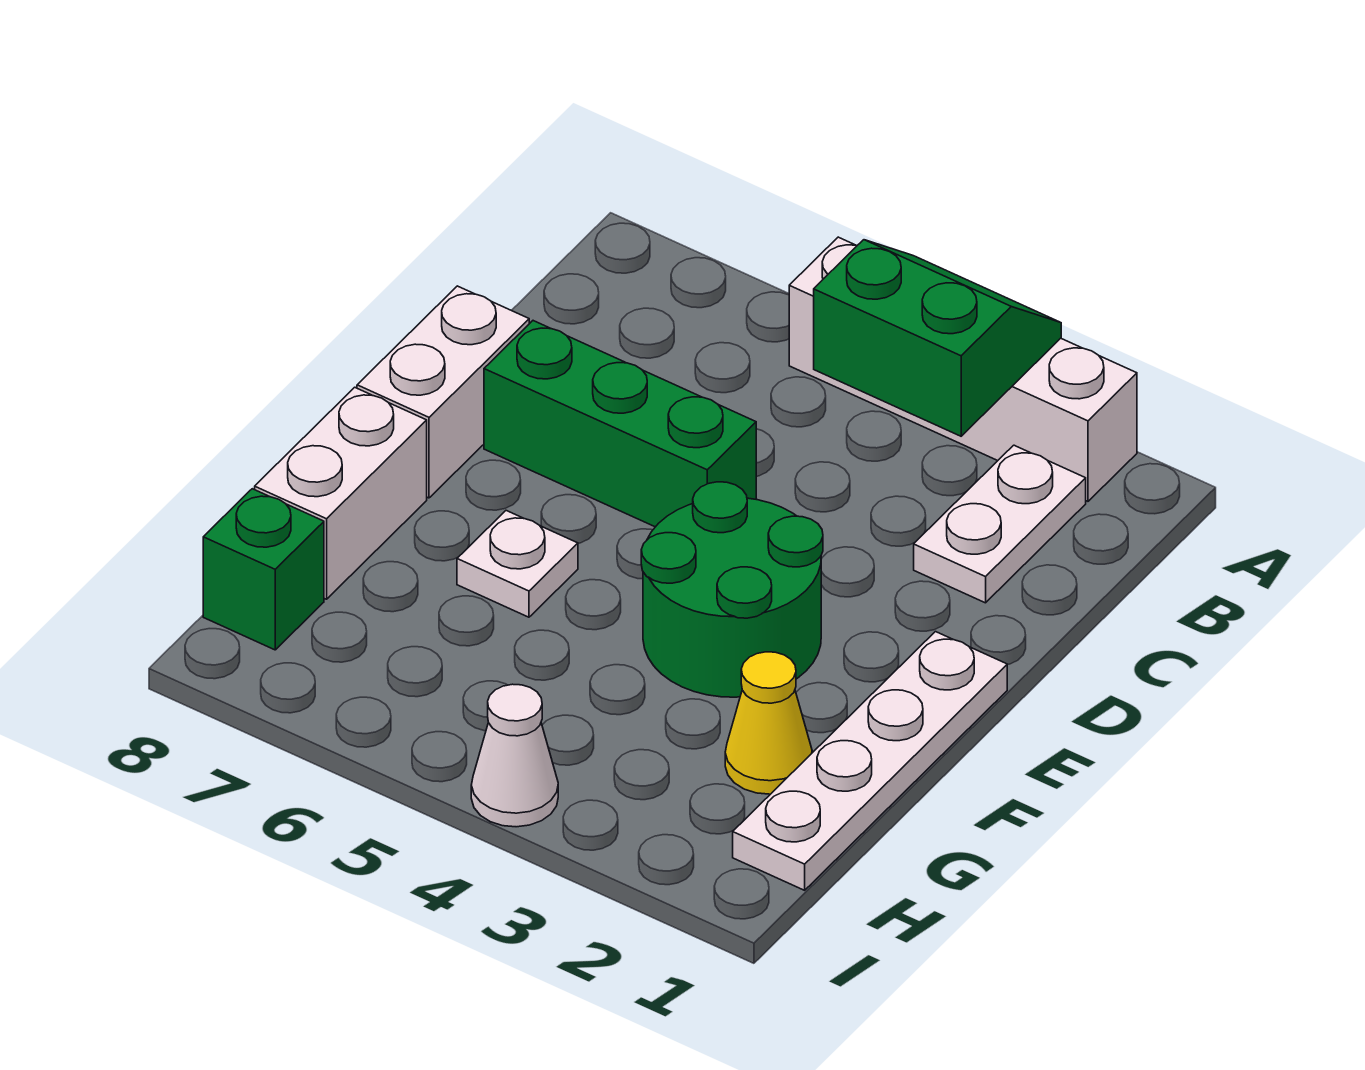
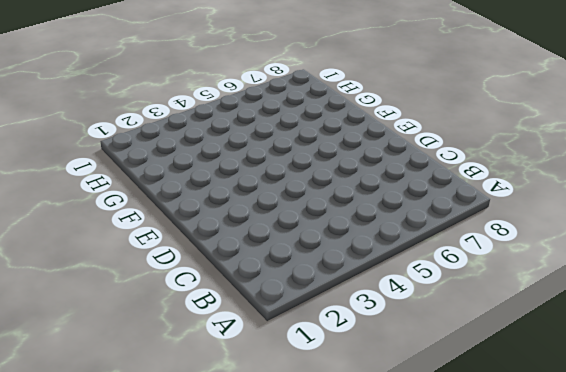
none -> white 1x4 brick [789,237,1137,501]
none -> white 1x2 plate [914,445,1086,603]
none -> green 1x3 brick [484,321,756,527]

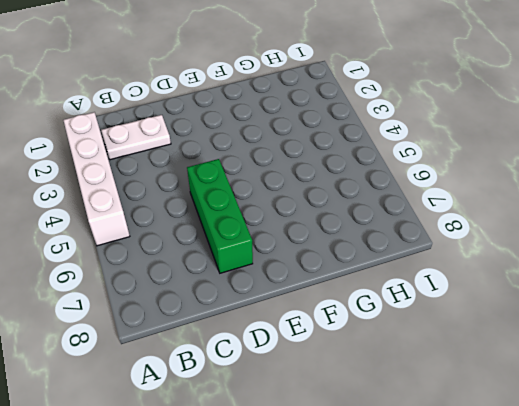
none -> white 1x2 brick [357,286,529,498]
none -> white 1x4 plate [733,632,1007,890]
none -> green 2x2 round brick [641,482,823,697]

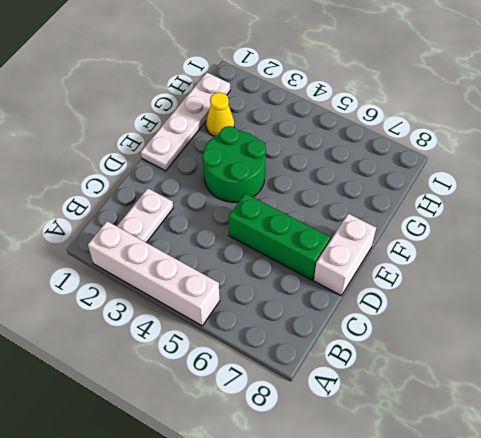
none -> white 1x1 plate [457,511,578,617]
none -> white 1x2 brick [255,387,427,599]
none -> green 1x1 brick [203,489,324,650]

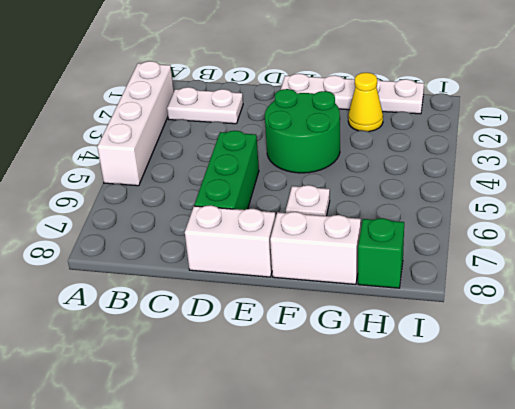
none -> white 1x1 cone [471,684,558,827]
none -> green 2x2 slope [814,240,1061,436]

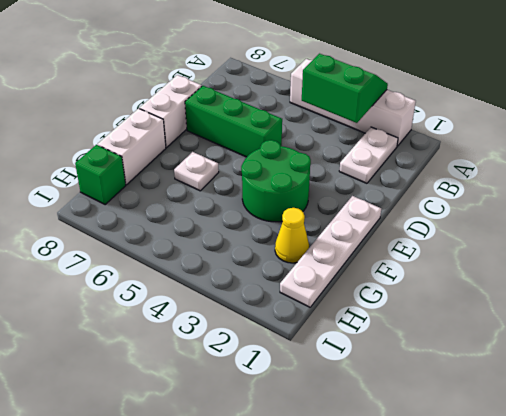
none -> white 1x1 cone [471,684,558,827]

